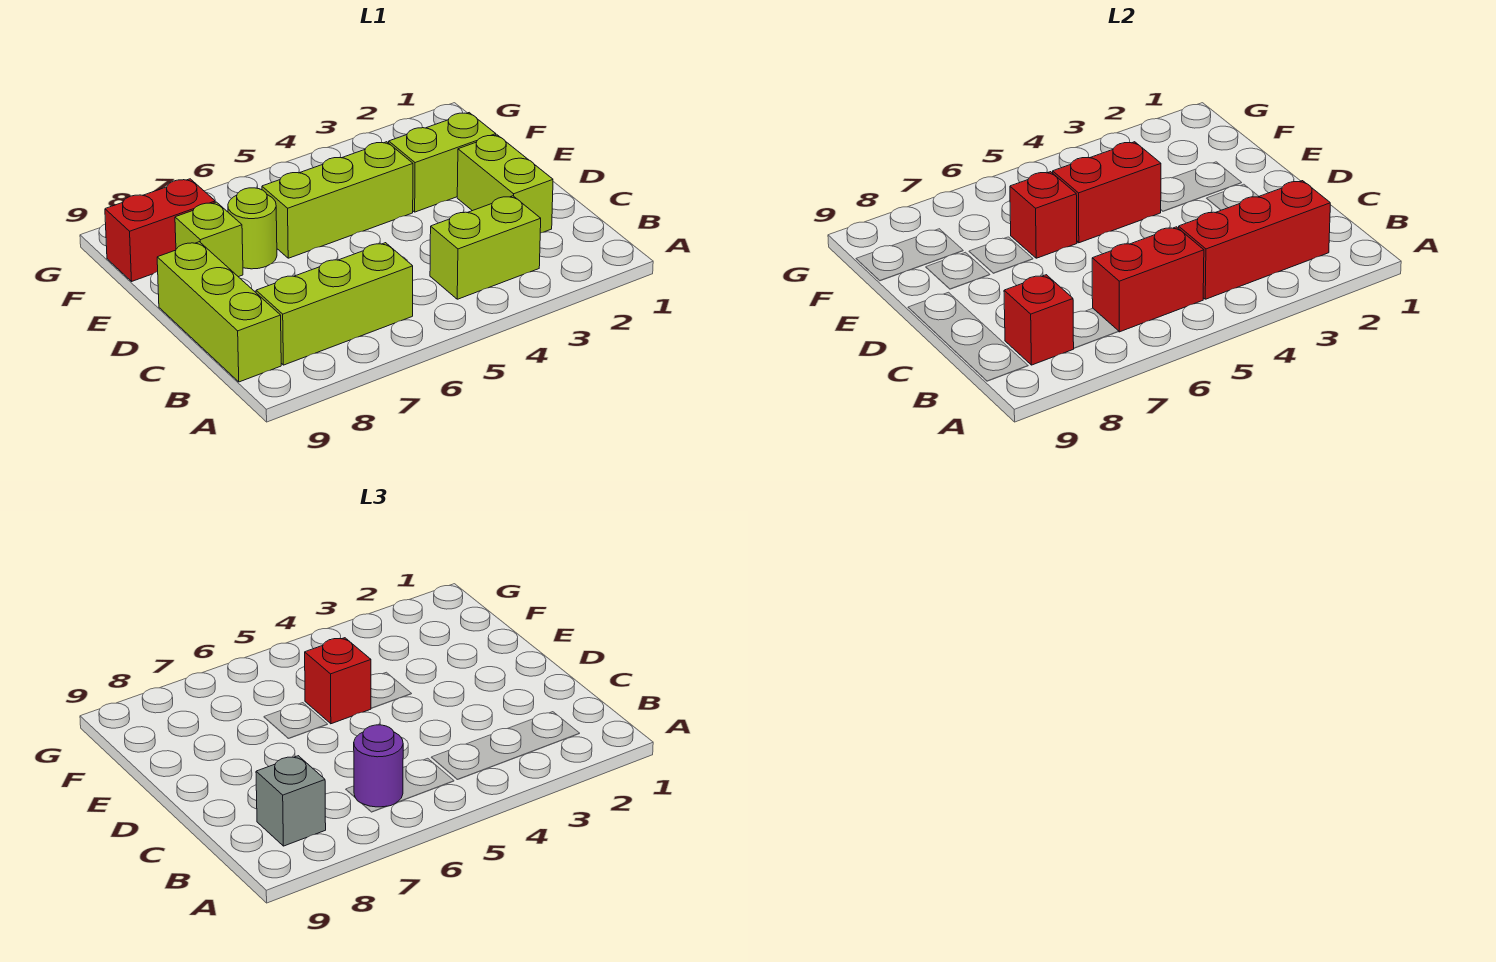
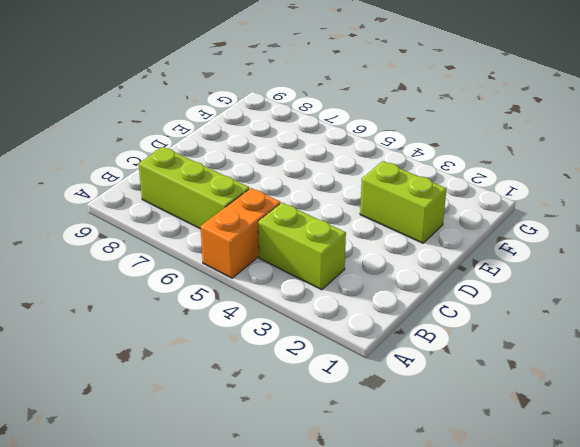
orange 1x2 brick [200,188,281,278] -> none
none -> lime 1x3 brick [157,242,281,382]
none -> lime 1x2 brick [457,135,553,233]
none -> lime 1x3 brick [262,142,413,258]

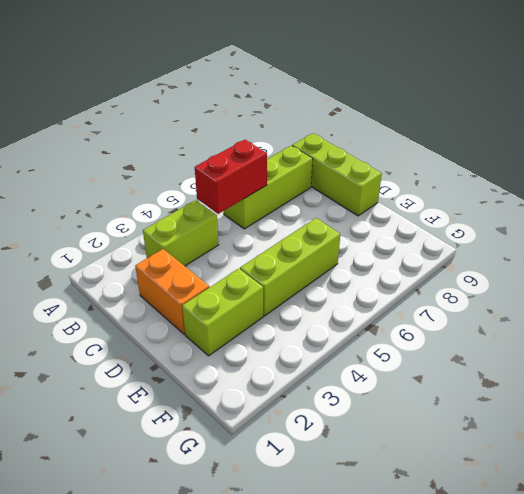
orange 1x2 brick [135,249,209,334] -> lime 1x2 brick [457,135,553,233]
none -> lime 1x1 round brick [228,188,277,269]
none -> lime 1x1 brick [175,202,243,277]
none -> red 1x2 brick [105,179,215,281]

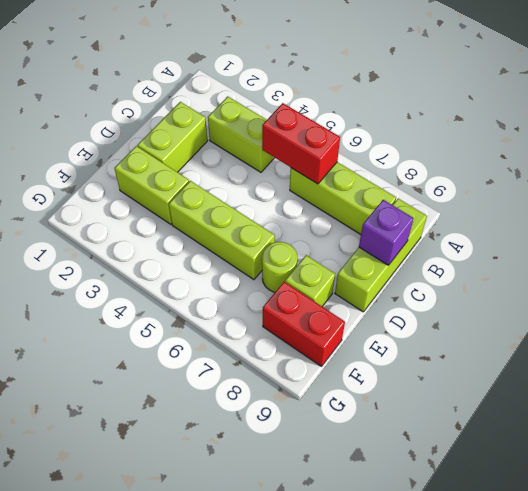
purple 1x1 brick [359,200,414,265] -> none
none -> red 1x3 brick [1179,181,1330,299]
none -> red 1x1 brick [1004,275,1074,365]
none -> red 1x2 brick [1053,142,1161,243]

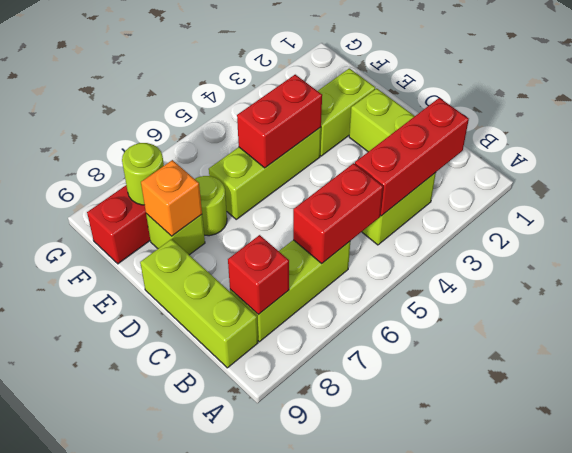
orange 1x1 brick [141,160,202,236] -> none
lime 1x1 round brick [122,143,164,205] -> none
none -> red 1x1 brick [1010,172,1077,258]
none -> purple 1x1 round brick [354,725,403,807]
none -> grey 1x1 brick [256,756,326,846]

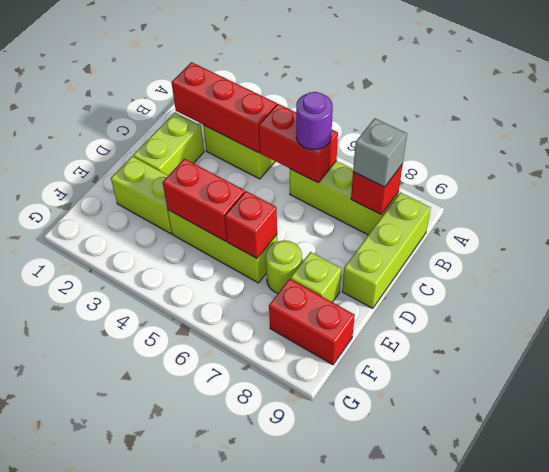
none -> red 1x1 brick [305,638,371,724]

